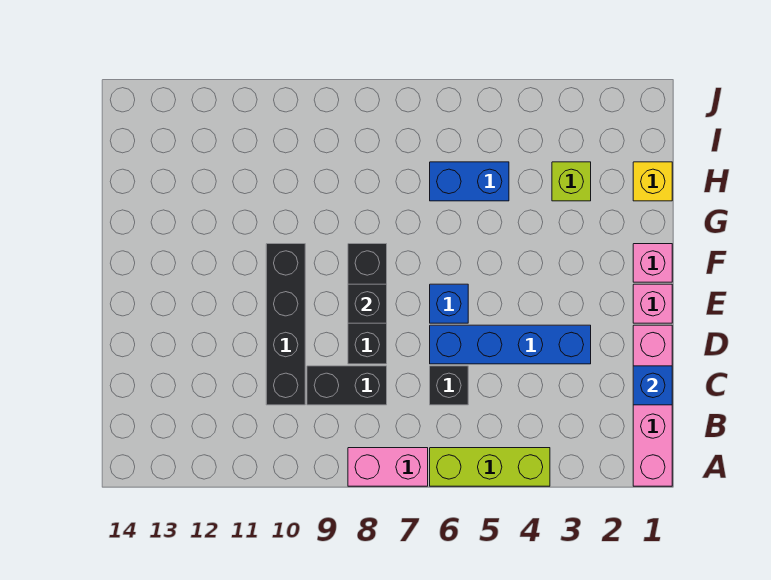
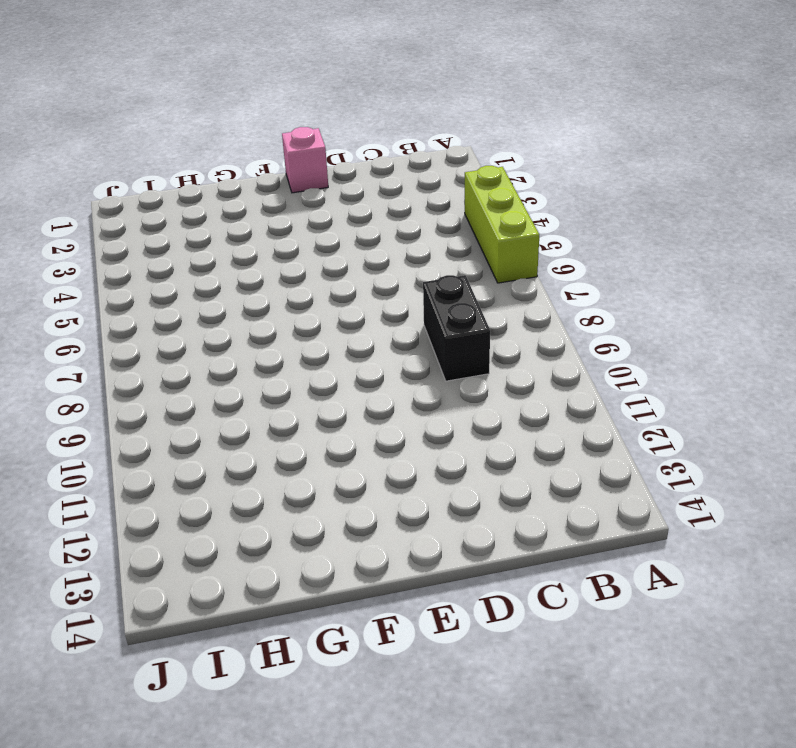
none -> pink 1x4 brick [633,325,672,486]
none -> pink 1x2 brick [348,448,428,486]
none -> black 1x1 brick [430,366,468,405]

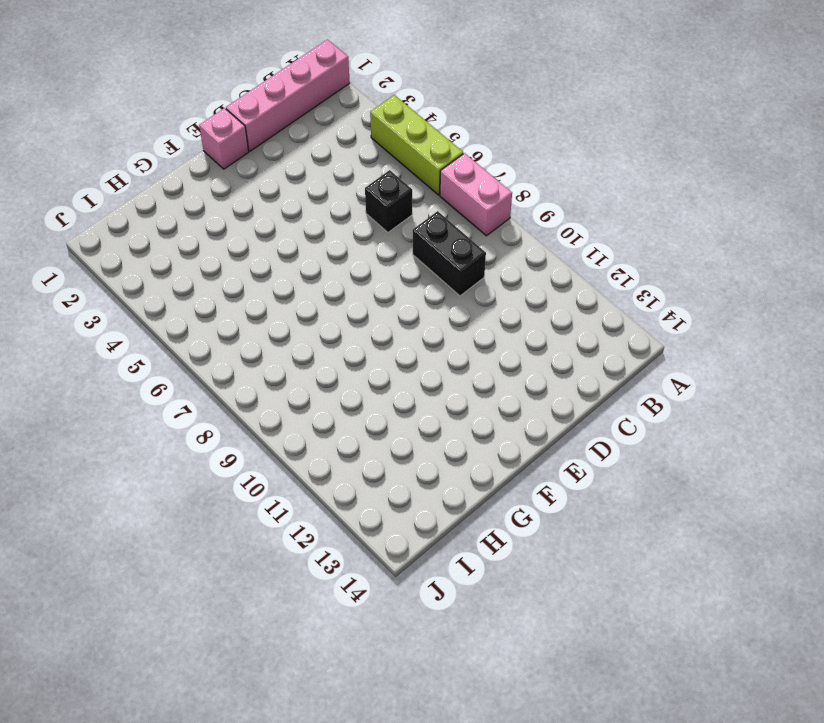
none -> black 1x4 brick [266,244,305,405]
none -> blue 1x4 brick [430,325,591,364]
none -> black 1x3 brick [348,244,387,364]

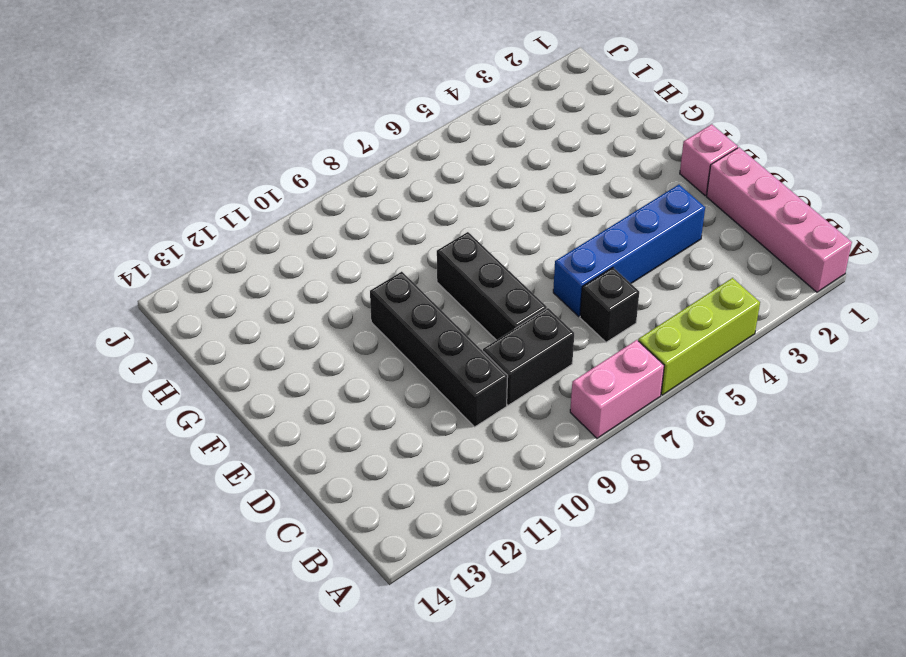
none -> blue 1x1 brick [430,284,468,323]
none -> pink 1x1 brick [633,244,672,282]
none -> yellow 1x1 brick [633,162,672,201]

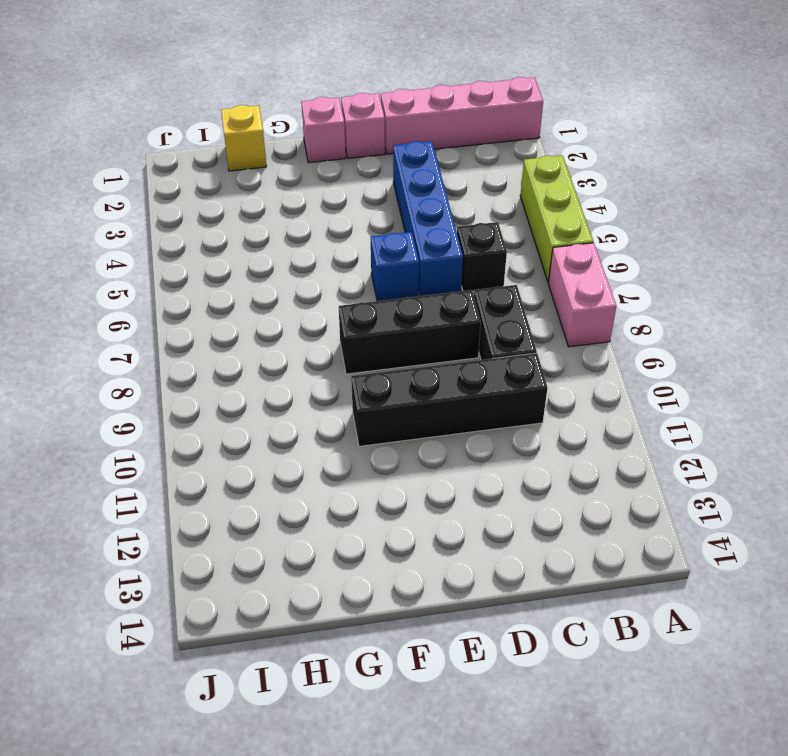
none -> lime 1x1 brick [552,162,591,201]
none -> blue 1x2 brick [430,162,509,201]
none -> blue 1x1 brick [633,366,672,405]

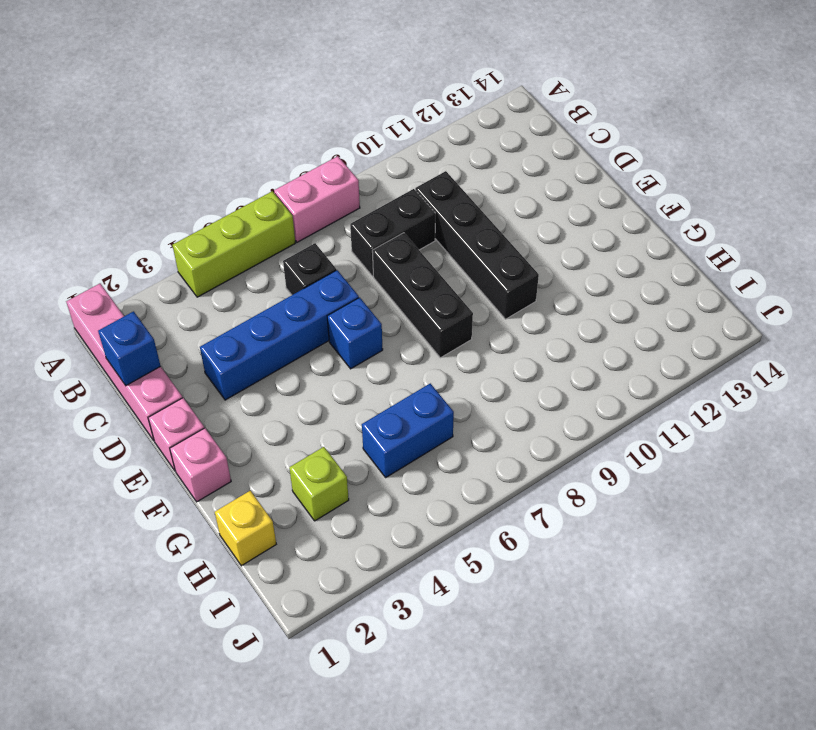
none -> black 1x1 brick [348,284,387,323]

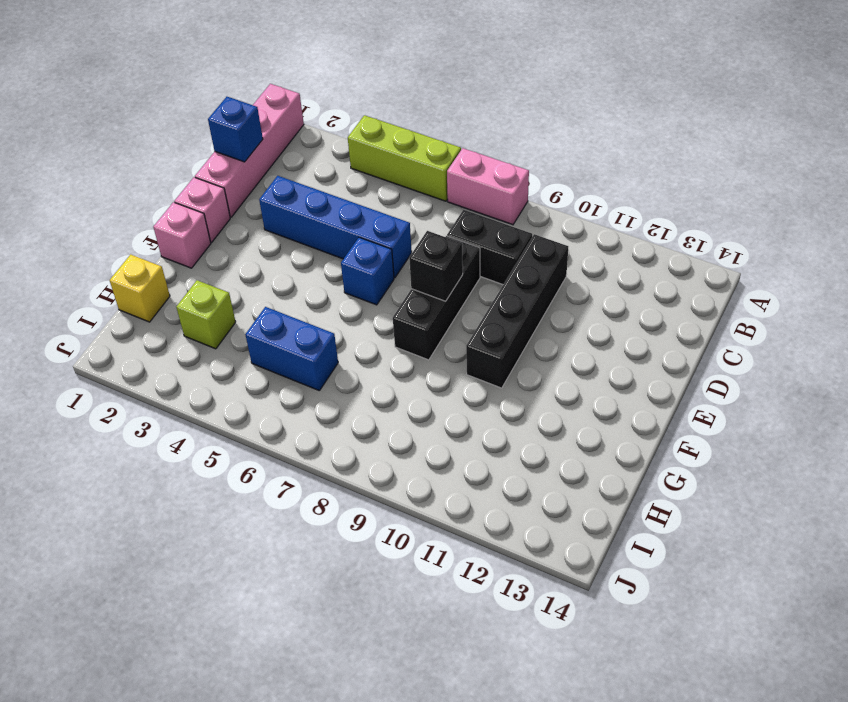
none -> black 1x1 brick [430,366,468,405]

